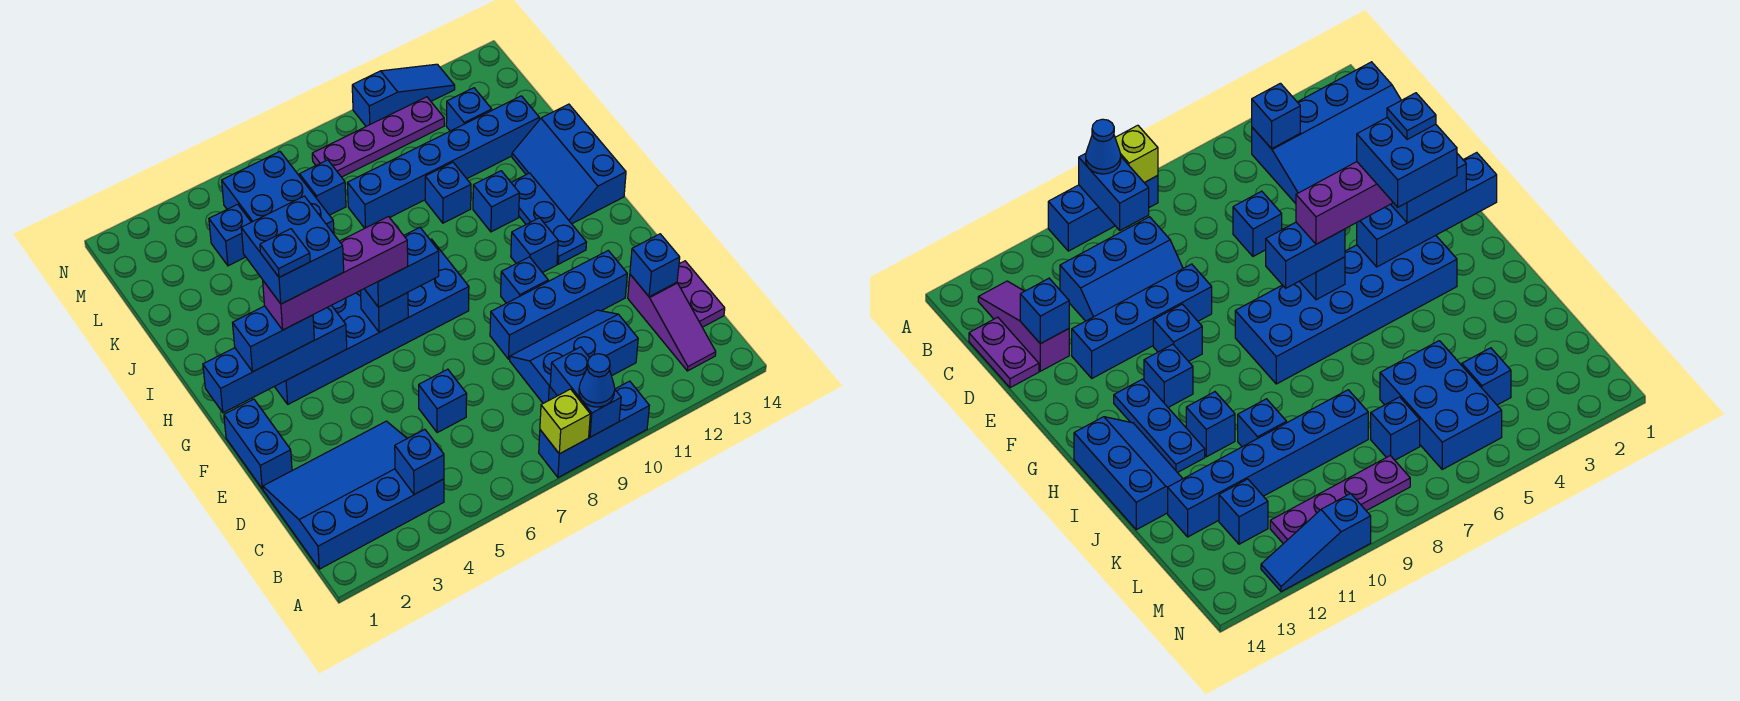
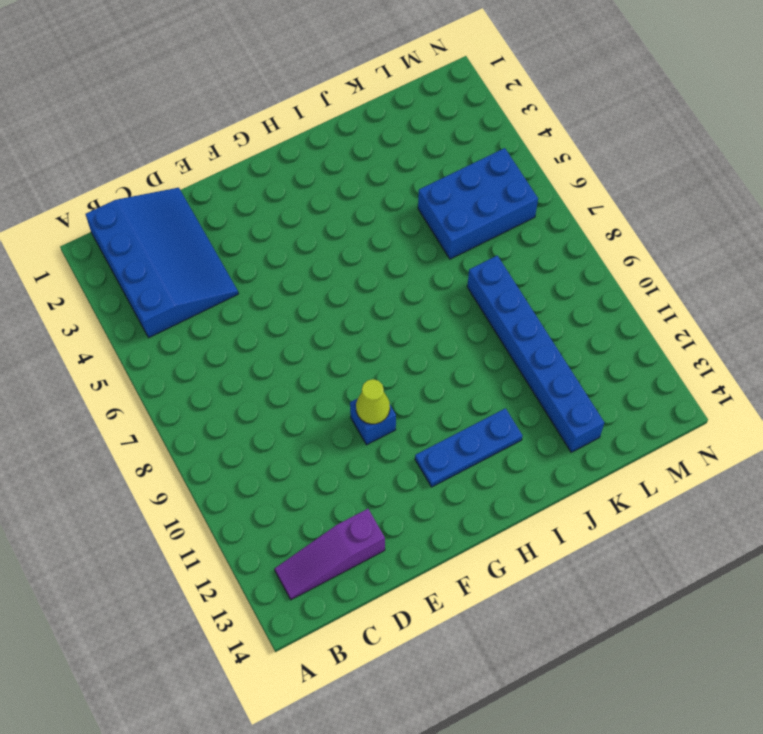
lime 1x1 cone [356,379,390,424] -> none
none -> blue 1x3 brick [539,381,649,477]
none -> blue 2x3 slope [510,310,638,403]
none -> purple 1x2 plate [677,261,725,327]
none -> blue 1x1 brick [419,369,467,433]

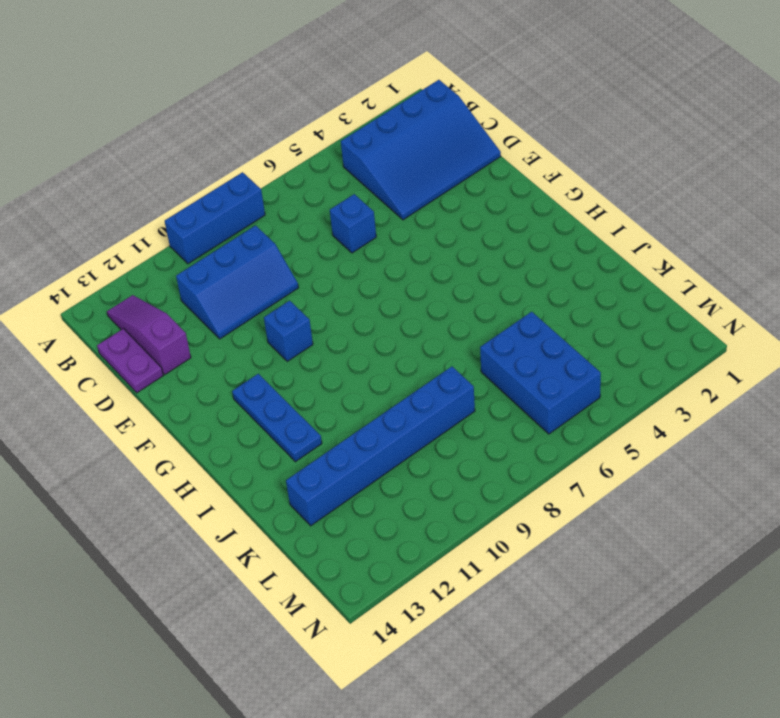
none -> blue 1x2 brick [224,399,292,489]
none -> blue 1x4 brick [490,251,627,359]
none -> blue 2x6 brick [275,239,469,404]
none -> blue 1x1 brick [511,218,558,273]

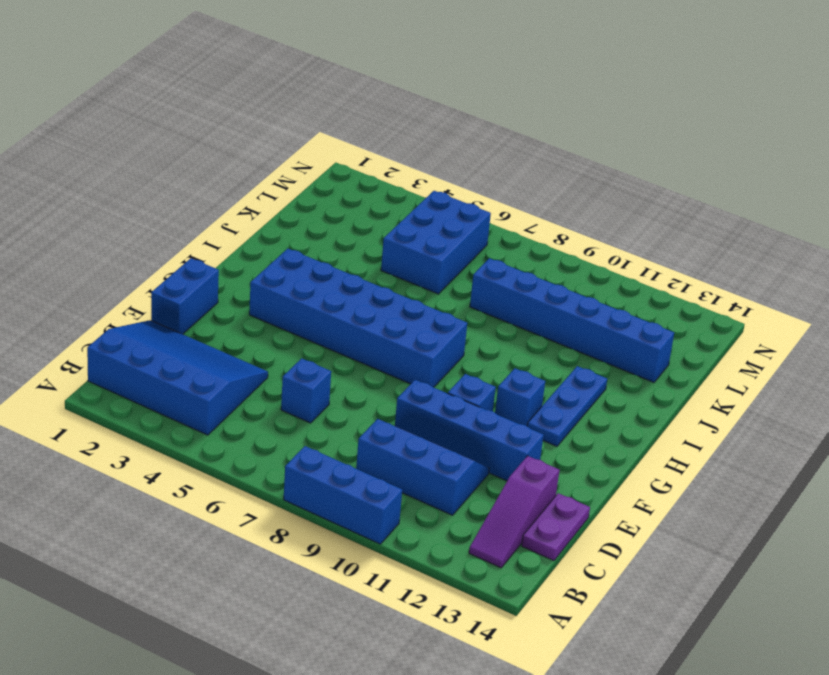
none -> blue 2x3 slope [512,104,626,224]
none -> blue 1x1 brick [473,171,519,232]
none -> blue 1x1 brick [425,162,471,223]
none -> blue 1x1 brick [209,204,251,266]

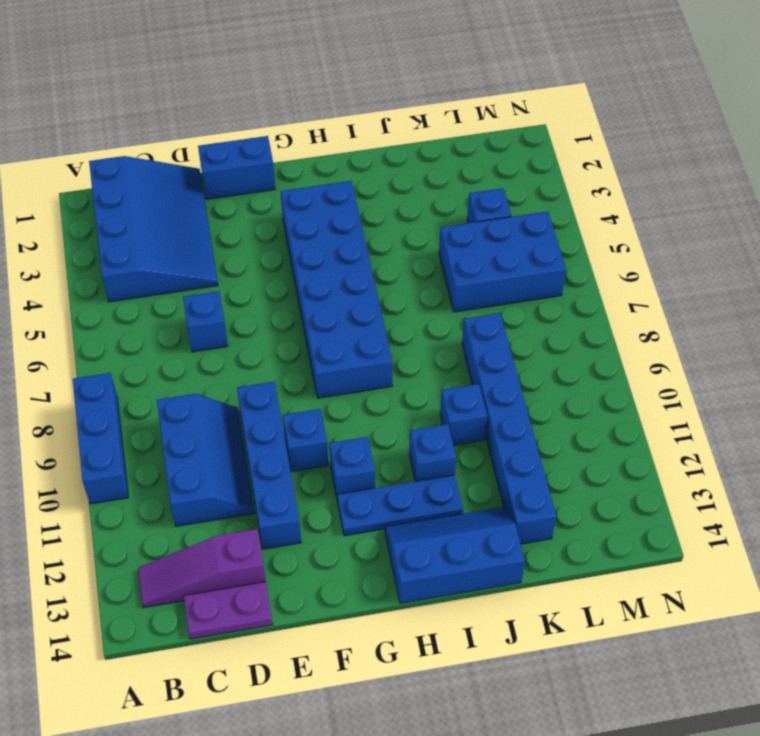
none -> blue 1x1 brick [300,160,346,215]
none -> blue 1x1 brick [446,88,492,131]
none -> purple 1x4 plate [312,97,444,177]
none -> blue 1x3 slope [352,64,455,126]

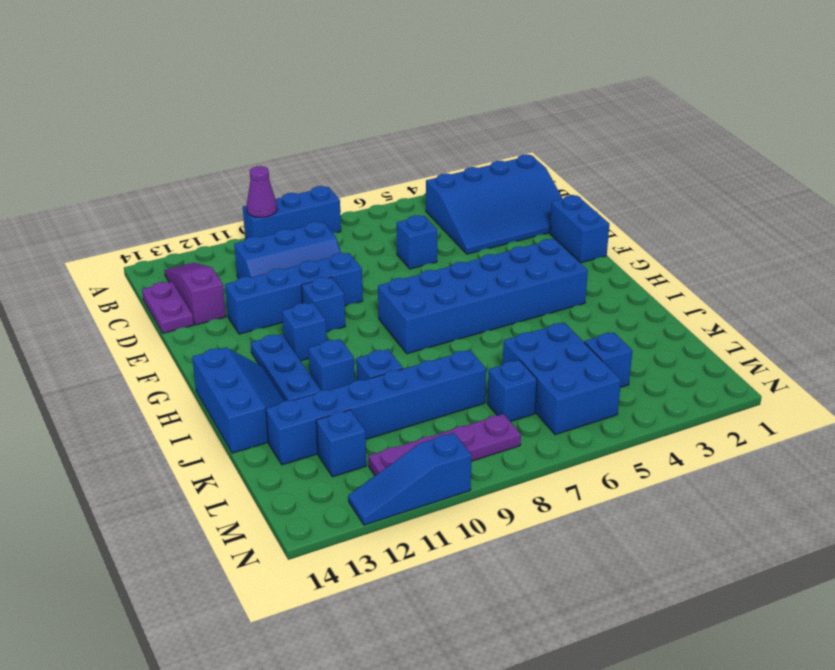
purple 1x1 cone [246,166,277,217] -> none
none -> lime 1x1 brick [540,389,590,454]
none -> blue 1x2 brick [550,347,621,437]
none -> blue 1x1 brick [395,429,444,494]
none -> blue 1x1 brick [630,234,680,297]

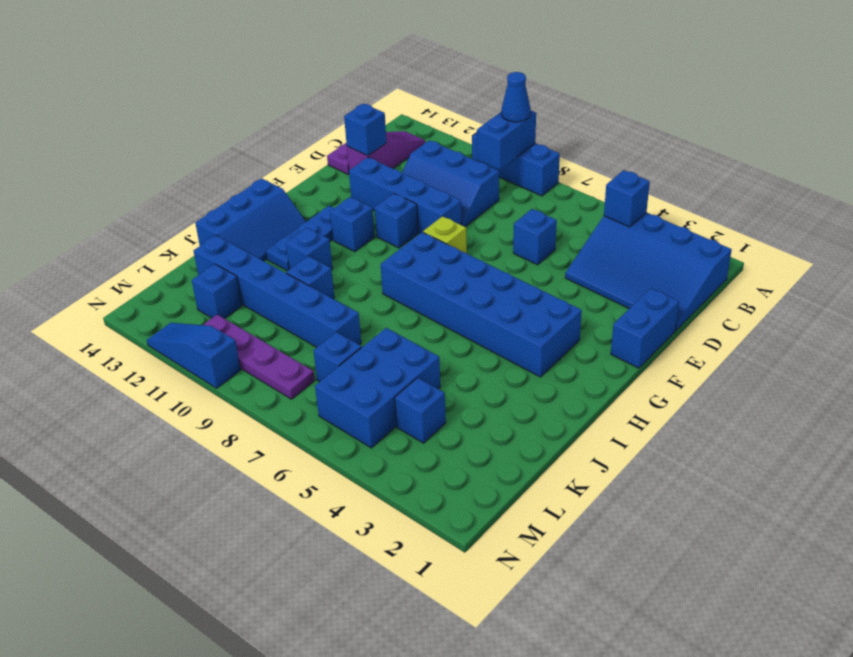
lime 1x1 brick [423,216,467,253] -> lime 1x1 brick moved to [540,389,590,454]
none -> blue 1x4 brick [203,305,347,413]
none -> blue 1x1 brick [361,289,408,332]
none -> blue 1x2 brick [233,306,314,372]
none -> blue 1x2 brick [364,228,439,307]

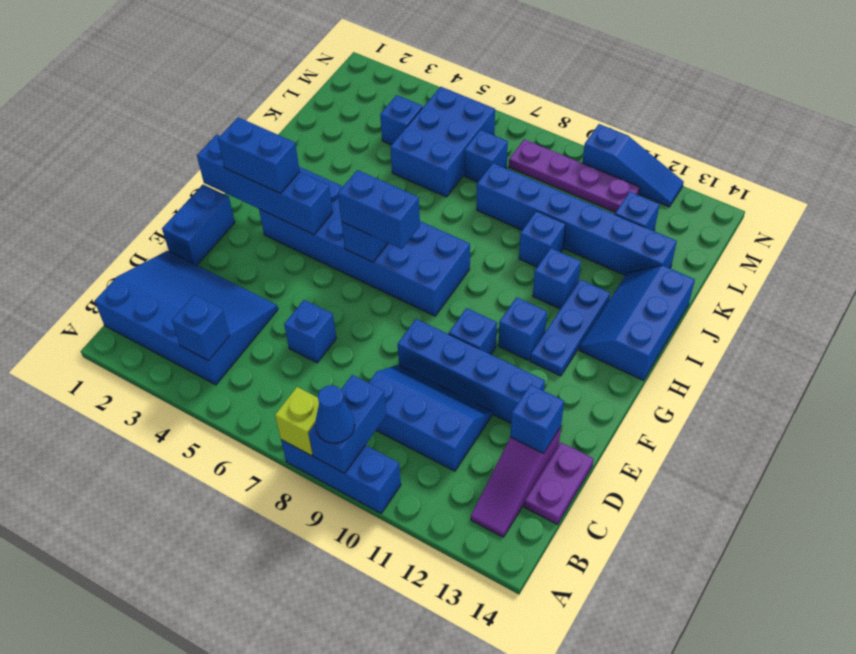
none -> purple 1x4 brick [263,217,408,330]
none -> blue 2x2 brick [241,196,344,304]
none -> blue 1x1 plate [260,229,310,277]

